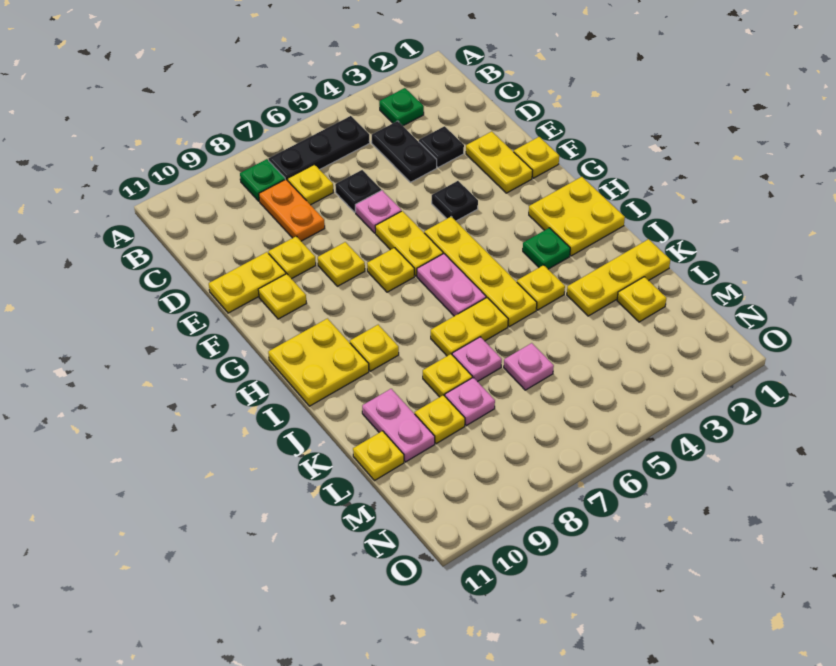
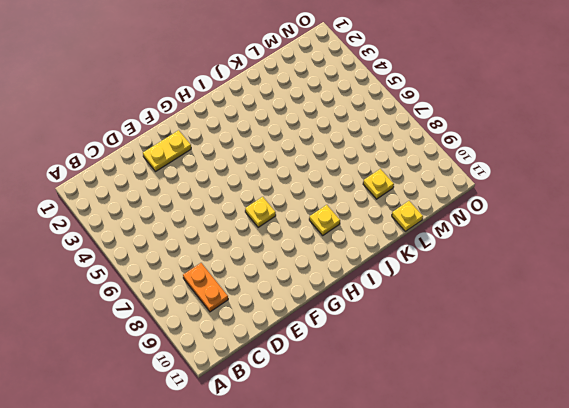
orange 1x2 plate [183,263,228,312] -> orange 1x2 plate turned to [259,179,325,241]
none -> green 1x1 plate [379,88,424,126]
none -> black 1x3 plate [269,116,370,181]
none -> green 1x1 plate [240,159,285,201]
none -> black 1x2 plate [372,121,437,182]

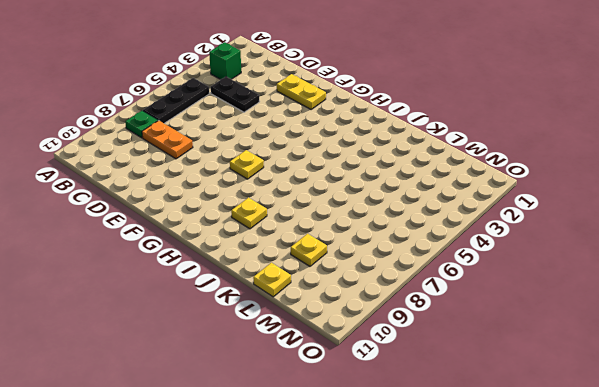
green 1x1 brick [209,42,241,79] -> green 1x1 plate [379,88,424,126]
none -> yellow 1x1 plate [288,165,333,205]
none -> black 1x1 plate [419,126,464,167]
none -> black 1x1 plate [335,170,381,212]
none -> pink 1x1 plate [355,190,401,233]

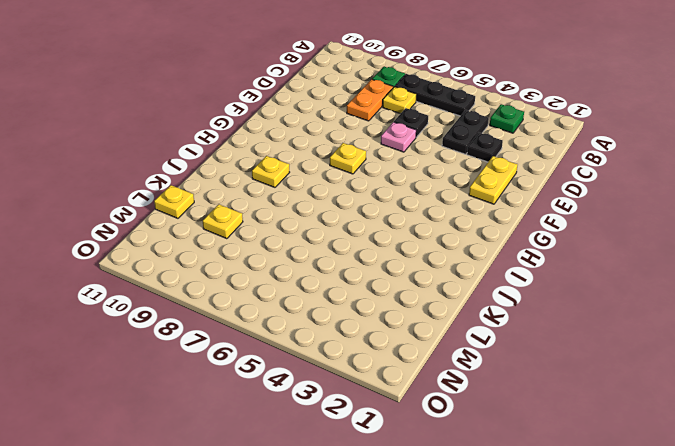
none -> yellow 1x1 plate [268,236,316,279]
none -> yellow 1x2 plate [209,252,286,313]
none -> yellow 1x1 plate [514,137,559,178]
none -> black 1x1 plate [432,181,478,221]

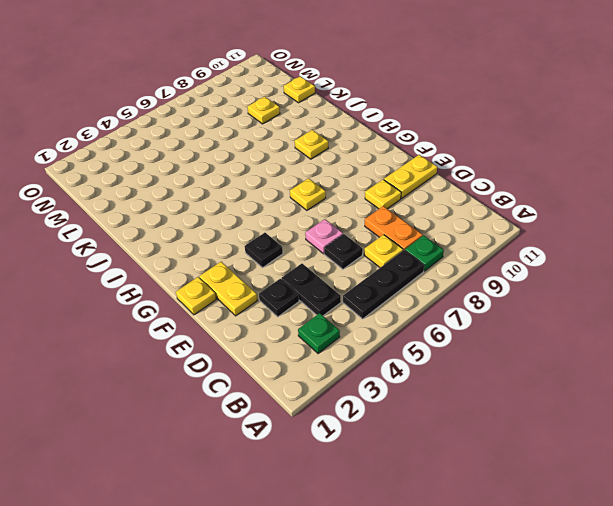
none -> yellow 1x2 plate [375,211,443,276]
none -> yellow 1x1 plate [318,242,365,286]
none -> yellow 1x1 plate [258,274,307,319]
none -> yellow 1x4 plate [424,217,537,327]

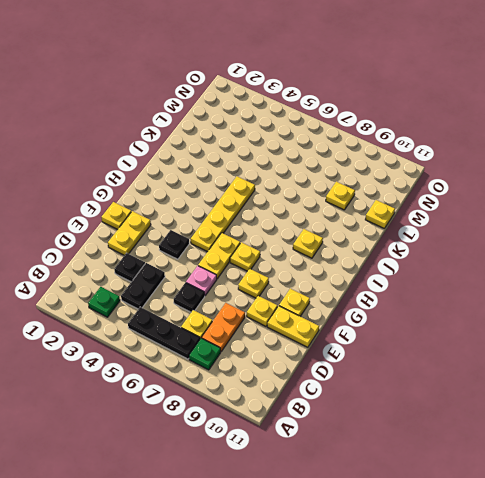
none -> yellow 2x2 plate [529,177,625,256]
none -> pink 1x2 plate [417,254,486,316]
none -> yellow 2x2 plate [268,319,369,406]
none -> green 1x1 plate [523,228,570,269]

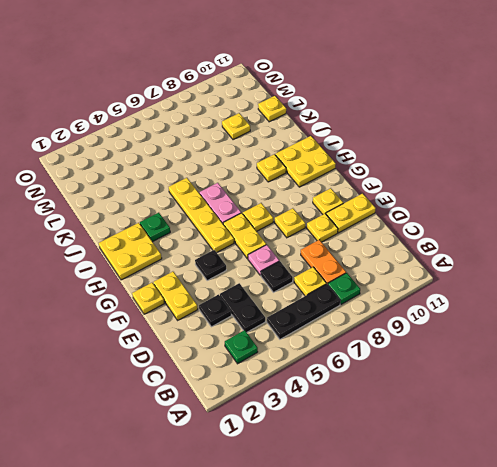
none -> yellow 1x1 plate [517,265,565,310]
none -> yellow 1x2 plate [431,298,508,356]
none -> yellow 1x3 plate [567,239,670,316]
none -> pink 1x1 plate [452,337,502,382]

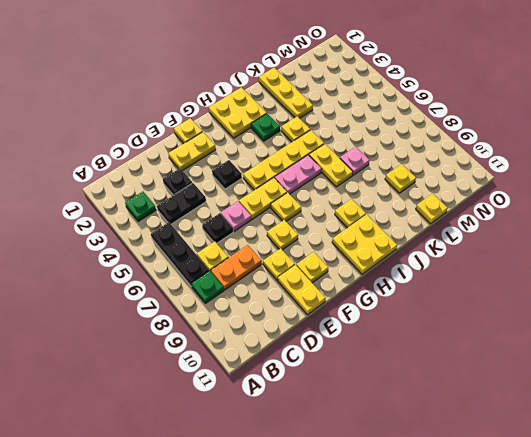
none -> yellow 1x1 plate [423,354,472,397]
none -> pink 1x2 plate [362,389,435,462]
none -> yellow 1x1 plate [617,277,666,322]
none -> pink 1x1 plate [504,343,554,390]

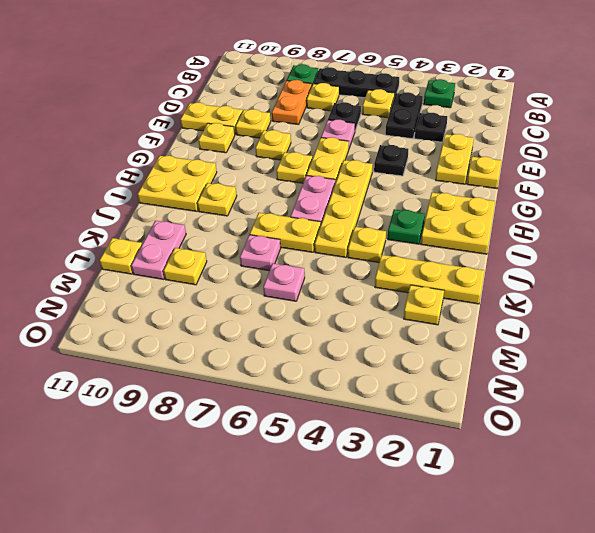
yellow 1x1 plate [362,89,395,118] -> yellow 1x1 plate moved to [423,354,472,397]
none -> pink 1x1 plate [445,377,495,426]

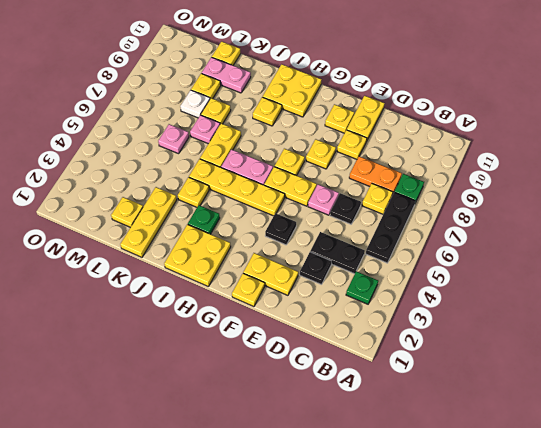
white 1x1 plate [180,90,210,118] -> pink 1x1 plate [445,377,495,426]

